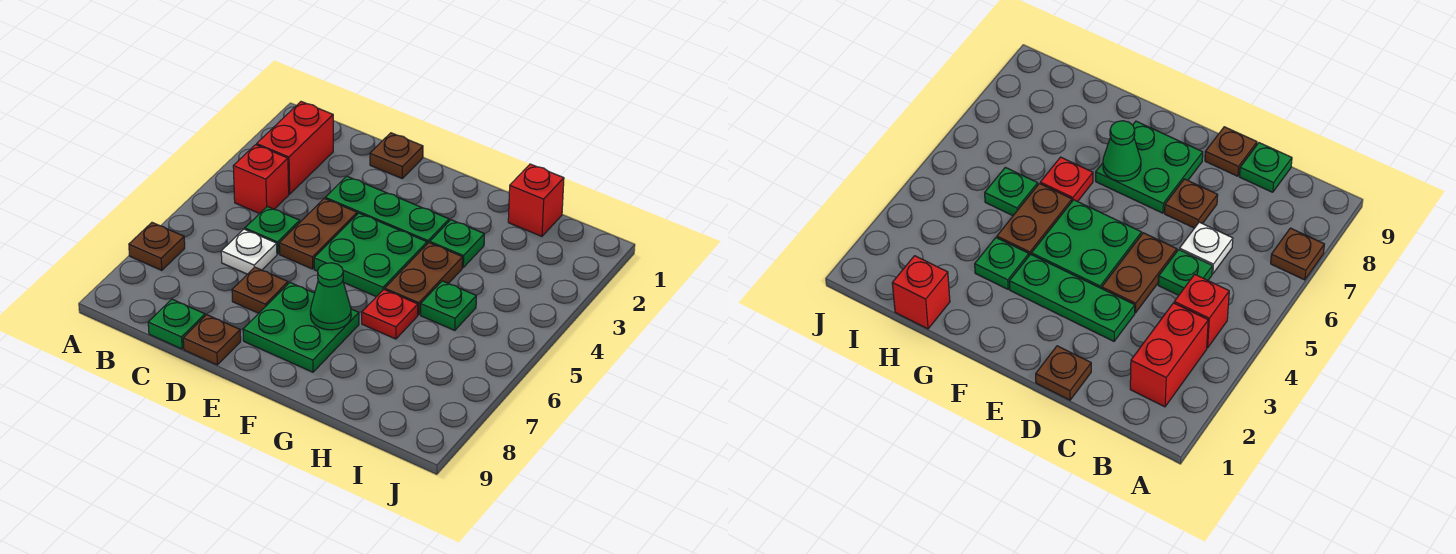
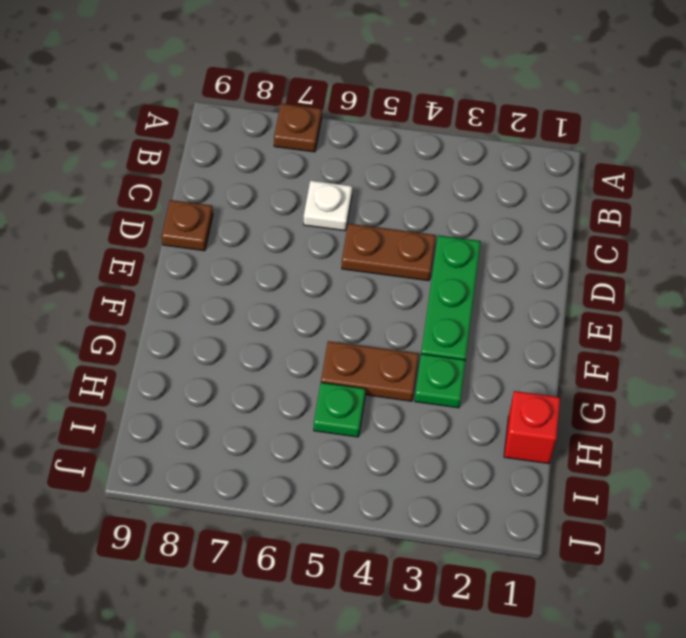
none -> red 1x2 brick [257,102,333,194]
none -> red 1x1 brick [233,145,289,214]
none -> green 1x1 plate [245,206,300,254]

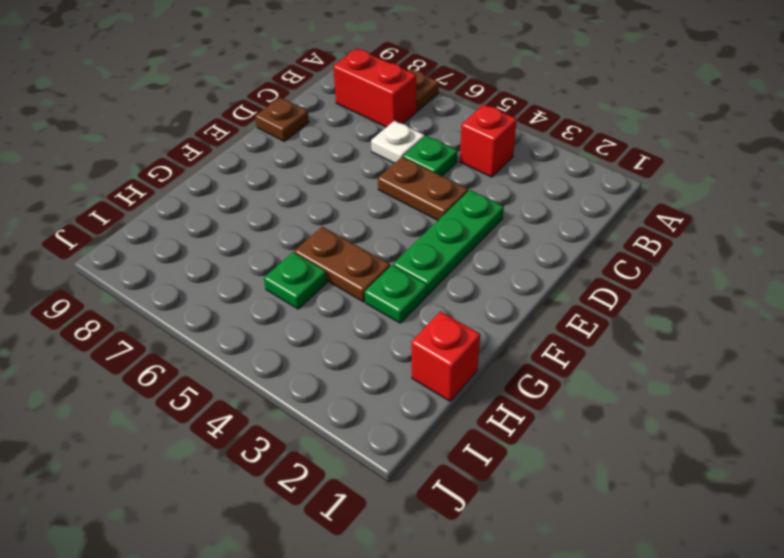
red 1x2 brick [333,49,416,127] -> red 1x2 brick moved to [257,102,333,194]
none -> green 1x1 plate [148,299,205,349]
none -> brown 1x1 plate [370,133,423,178]
none -> brown 1x1 plate [232,267,288,313]

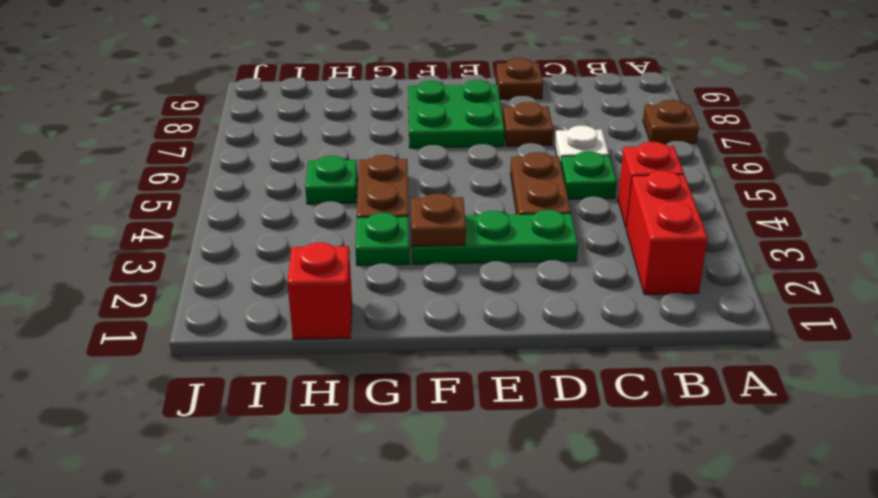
brown 1x1 plate [411,193,466,246] -> brown 1x1 plate moved to [370,133,423,178]
none -> green 1x1 plate [148,299,205,349]
none -> green 2x2 plate [314,213,427,297]
none -> red 1x1 plate [362,290,418,339]

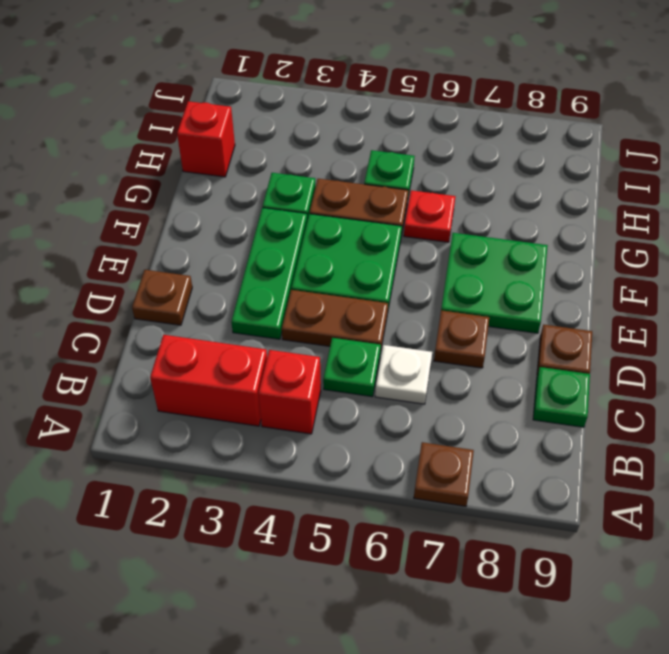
none -> green 1x1 cone [310,263,351,330]

